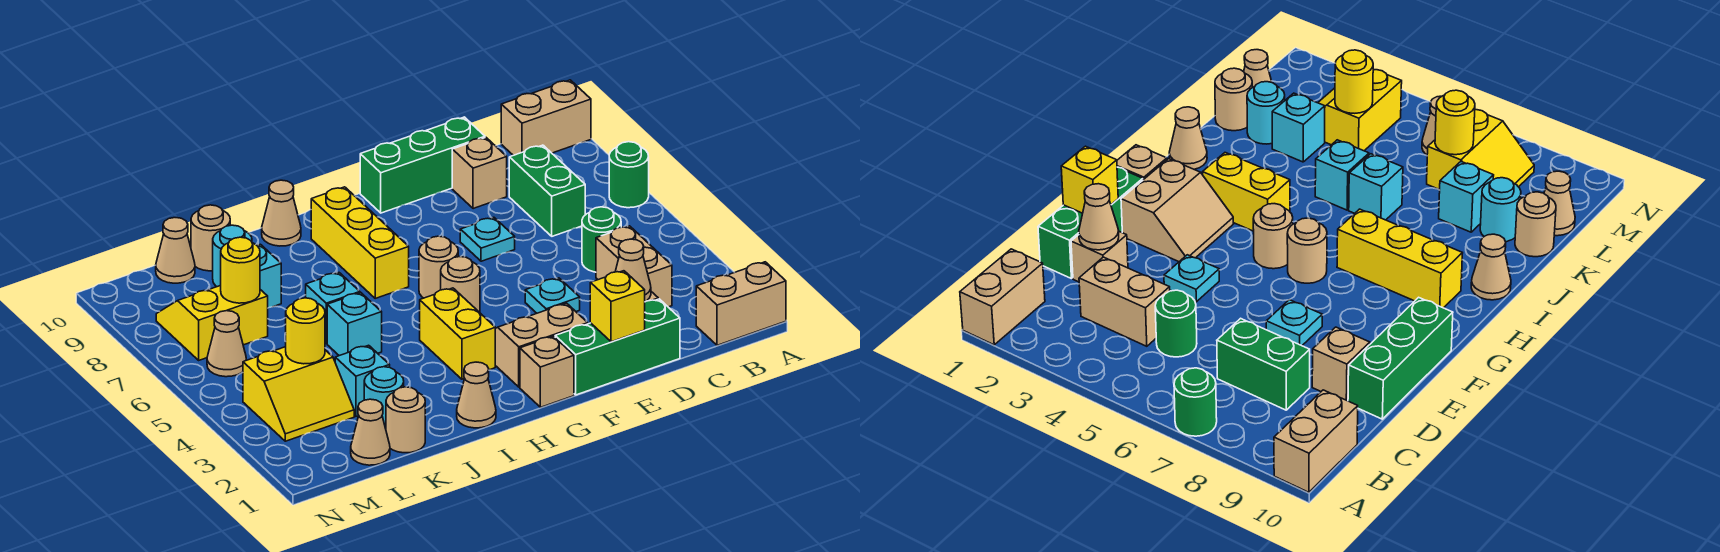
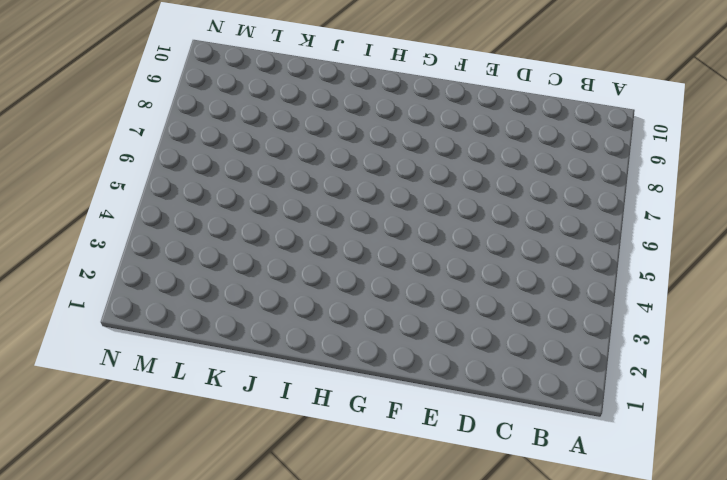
none -> tan 1x2 brick [696,262,786,345]
none -> green 1x1 round brick [609,142,649,208]
none -> tan 1x2 brick [501,80,591,155]
none -> tan 1x2 brick [596,226,672,307]

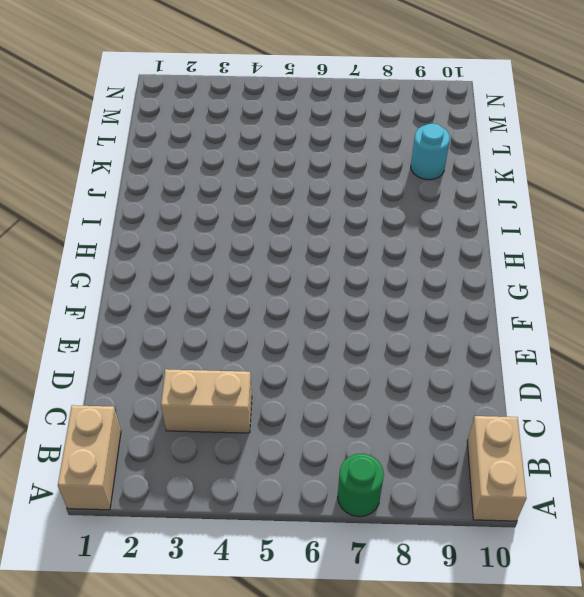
none -> green 1x1 round brick [582,207,621,272]
none -> green 1x2 brick [509,145,585,236]
none -> green 1x3 brick [555,299,680,395]
none -> tan 1x1 brick [1071,232,1128,282]

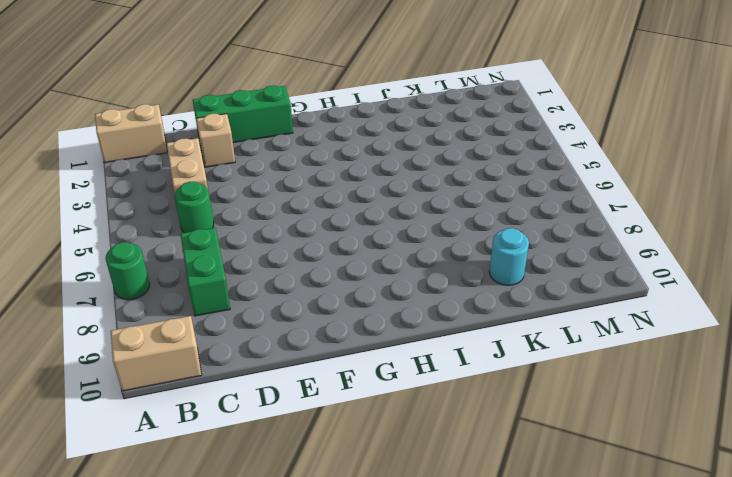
none -> tan 1x1 brick [452,137,507,209]
none -> green 1x3 brick [360,117,485,213]
none -> cyan 1x1 plate [525,278,580,313]
none -> cyan 1x1 plate [460,217,515,261]

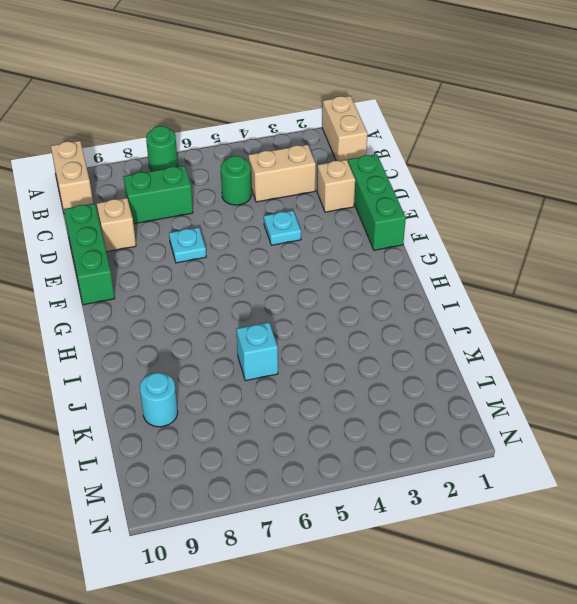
none -> tan 2x2 slope [495,303,588,387]
none -> tan 1x1 brick [520,336,574,407]
none -> tan 1x1 round brick [441,257,480,312]
none -> tan 1x1 round brick [419,236,458,298]

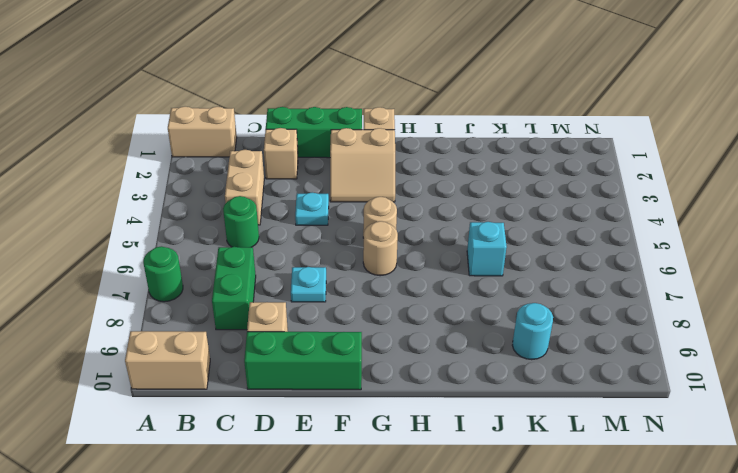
none -> yellow 1x2 brick [420,288,495,379]
none -> yellow 1x3 brick [311,187,409,298]
none -> tan 1x1 cone [457,362,496,428]
none -> tan 1x1 cone [262,180,301,246]

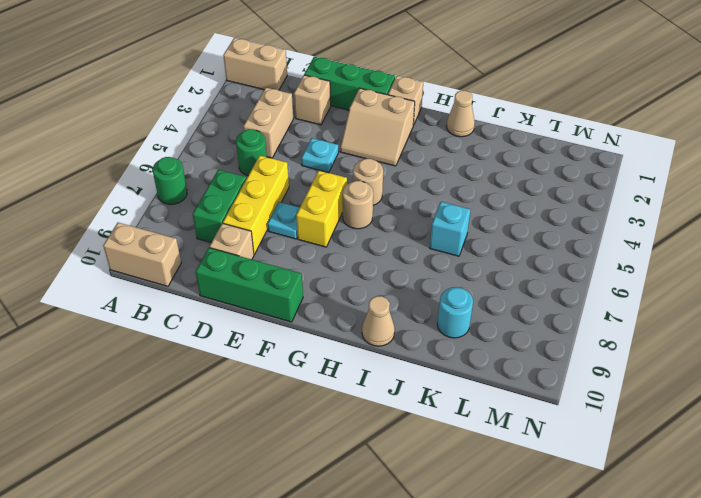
yellow 1x3 brick [223,156,289,254] -> yellow 1x3 brick moved to [311,187,409,298]
yellow 1x2 brick [296,171,347,247] -> yellow 1x2 brick moved to [420,288,495,379]
none -> cyan 1x1 brick [327,293,382,356]
none -> tan 1x1 round brick [386,387,425,453]
none -> cyan 1x1 round brick [364,367,404,429]
none -> cyan 1x1 brick [335,345,390,416]

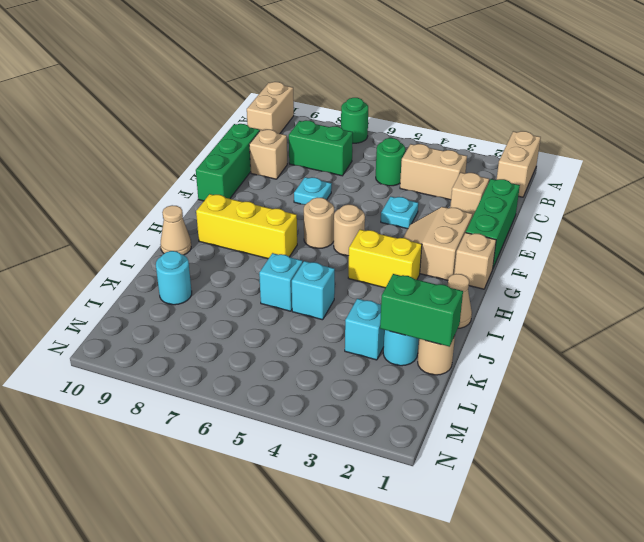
green 1x2 brick [380,274,463,347] -> none
none -> cyan 1x1 brick [257,244,281,308]
none -> tan 1x1 round brick [191,205,230,271]
none -> tan 1x1 cone [351,399,390,465]
none -> yellow 2x2 slope [243,347,354,441]

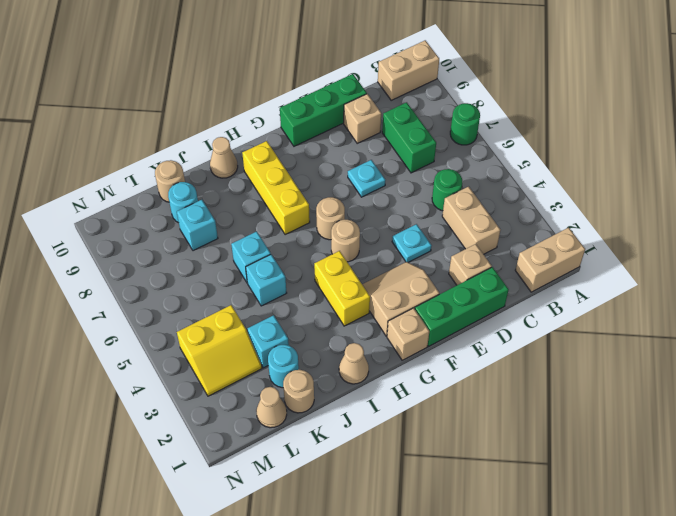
none -> yellow 2x2 slope [156,285,268,360]
none -> tan 1x1 cone [156,218,195,283]
none -> tan 1x1 cone [207,311,246,377]
none -> tan 1x1 cone [615,239,651,302]

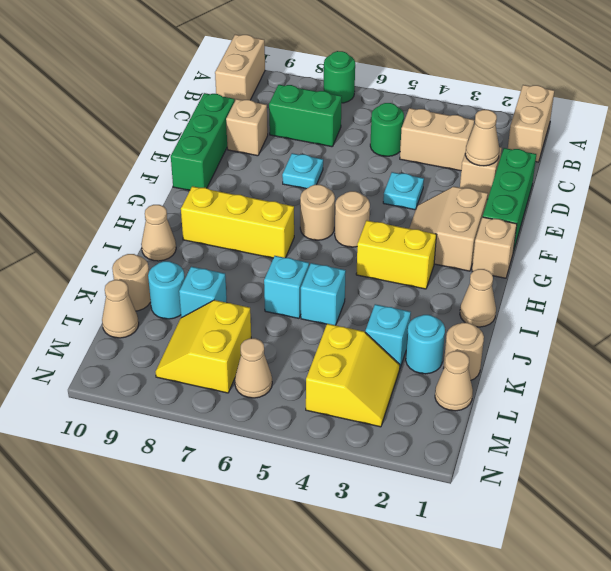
none -> yellow 1x1 brick [590,271,645,342]
none -> yellow 1x1 round brick [286,298,325,364]
none -> yellow 1x1 round brick [221,237,260,303]

